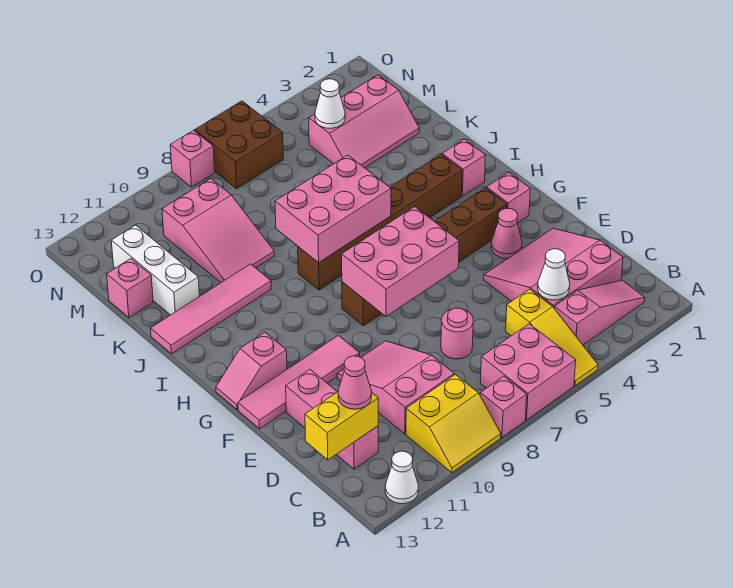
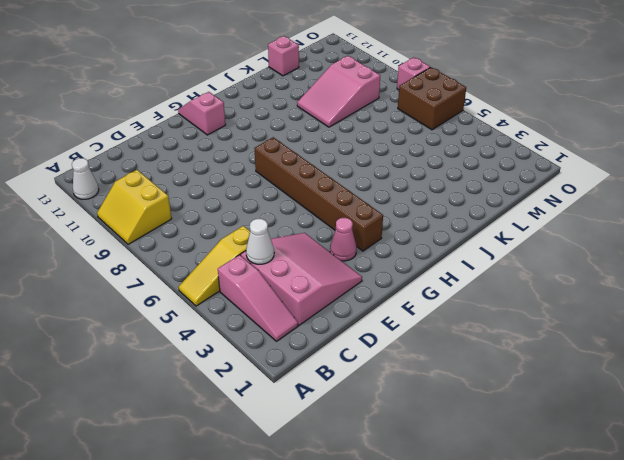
none -> pink 2x2 brick [480,324,576,420]
none -> pink 1x1 brick [480,376,527,437]
none -> pink 2x3 slope [337,341,454,434]
none -> pink 1x3 brick [286,370,378,469]

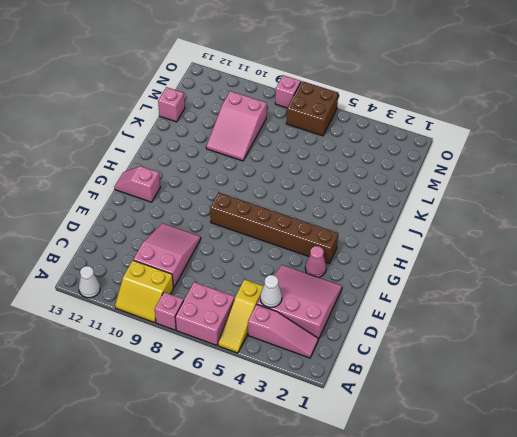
none -> pink 1x3 brick [286,370,378,469]
none -> pink 1x1 round brick [441,308,473,359]
none -> pink 1x4 tile [238,335,360,429]
none -> pink 1x1 brick [487,173,530,223]

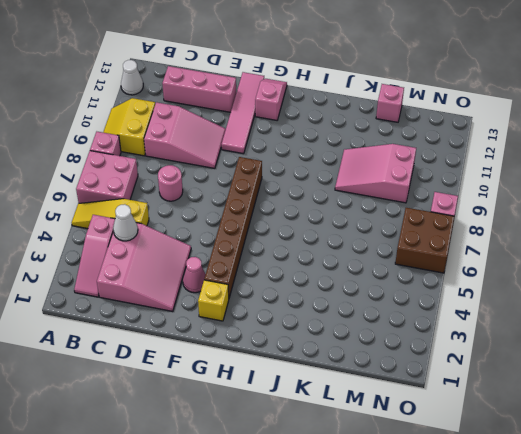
yellow 1x1 brick [198,280,229,321] -> pink 1x1 brick [487,173,530,223]
none -> pink 1x1 brick [442,139,485,196]
none -> brown 1x6 brick [298,154,462,290]
none -> pink 1x4 tile [151,264,271,354]
none -> white 1x3 brick [111,225,199,315]

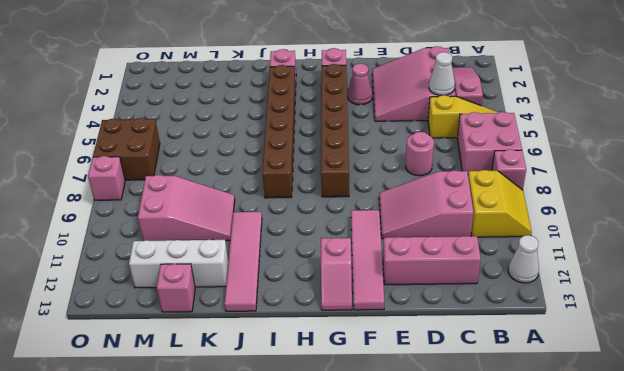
none -> pink 2x3 slope [309,75,419,168]
none -> yellow 1x2 brick [305,392,379,460]
none -> pink 2x3 brick [342,207,459,316]
none -> pink 2x3 brick [275,155,391,263]

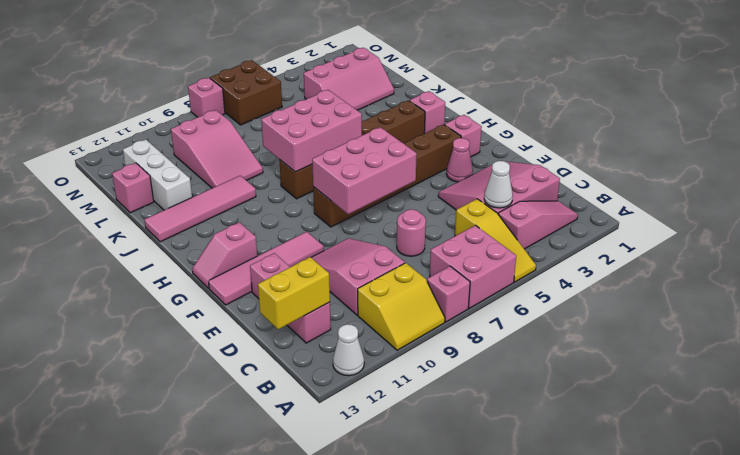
none -> white 1x1 cone [315,79,345,128]
none -> pink 1x1 cone [338,356,372,409]

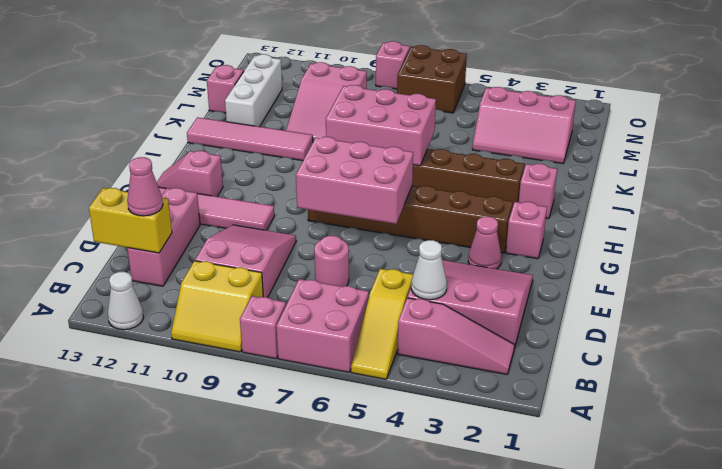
none -> white 1x1 cone [315,79,345,128]

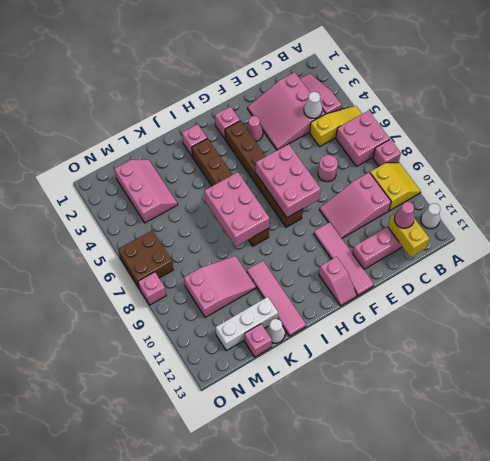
white 1x1 cone [266,319,285,343] -> white 1x1 cone moved to [315,79,345,128]

